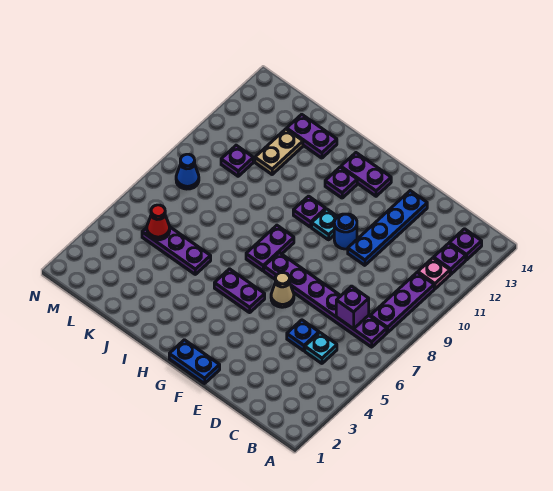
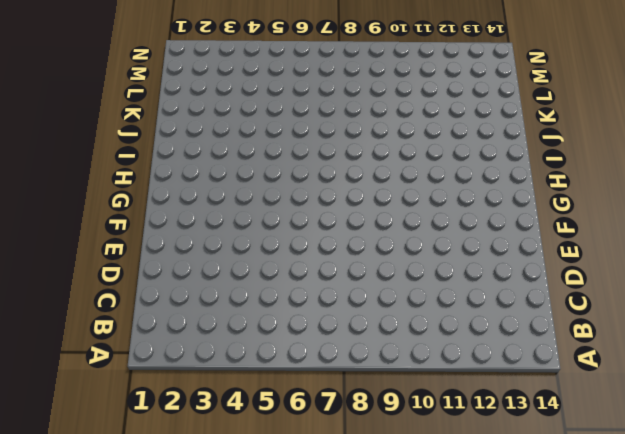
none -> purple 1x6 plate [264,253,387,347]
none -> purple 1x3 plate [370,273,434,333]
none -> pink 1x1 plate [418,258,450,289]

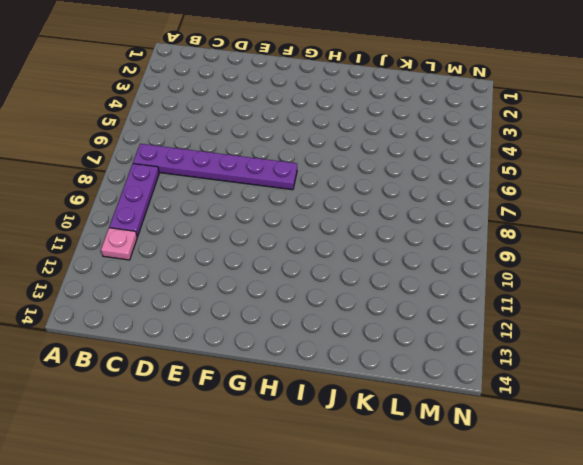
none -> purple 1x1 plate [434,243,466,274]
none -> purple 1x1 plate [449,229,482,260]
none -> cyan 1x1 plate [305,333,337,363]

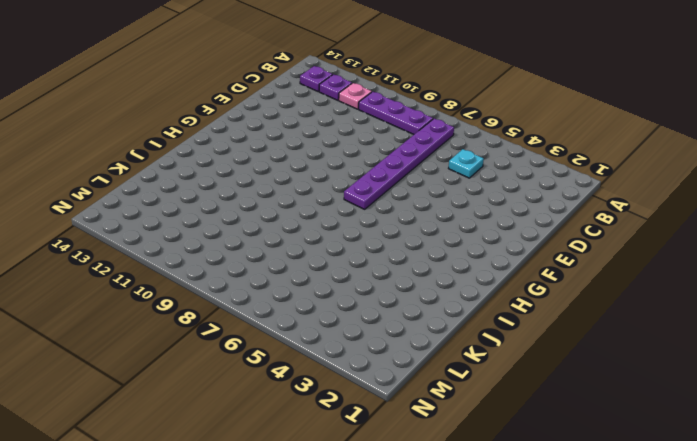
none -> blue 1x1 plate [287,320,319,351]
none -> blue 1x4 plate [348,191,427,265]
none -> blue 1x2 plate [169,340,220,384]

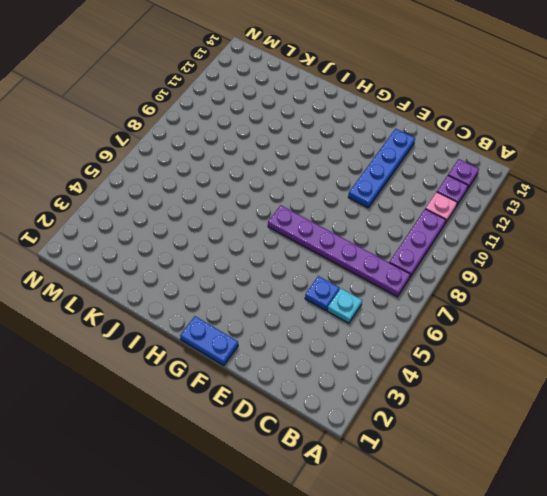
none -> tan 1x1 cone [271,272,294,307]
none -> blue 1x1 round brick [334,214,357,249]
none -> purple 1x2 plate [214,269,265,313]

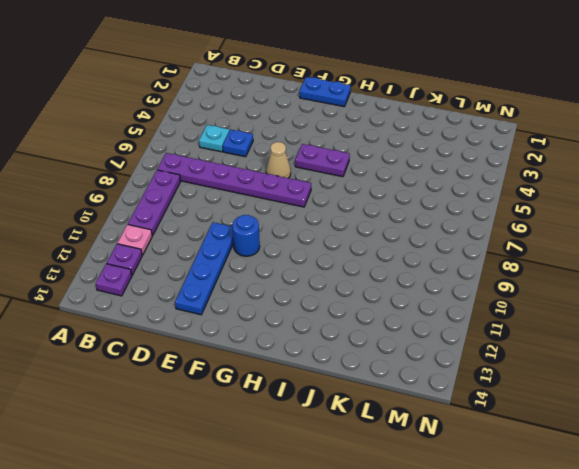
none -> cyan 1x1 plate [312,209,338,240]
none -> purple 1x2 plate [341,153,391,196]
none -> purple 1x2 plate [246,225,294,271]

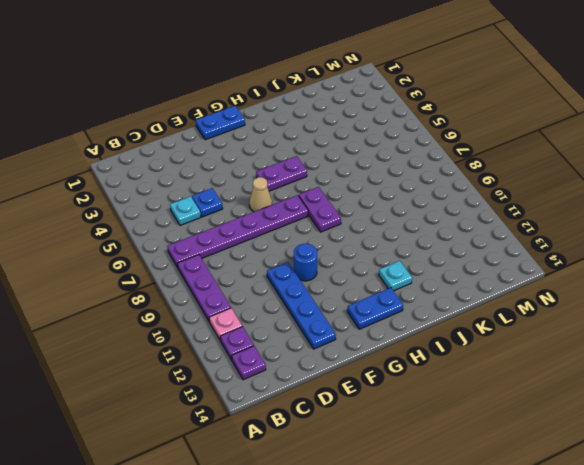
blue 1x2 plate [347,288,403,329] -> purple 1x2 plate [341,153,391,196]
cyan 1x1 plate [379,261,412,291] -> cyan 1x1 plate moved to [312,209,338,240]
none -> purple 1x1 plate [293,196,326,227]
none -> purple 1x1 plate [325,167,357,198]
none -> purple 1x3 plate [142,227,211,274]

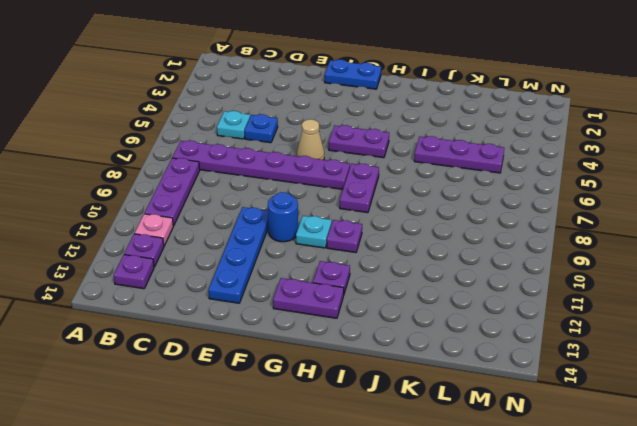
none -> purple 1x2 plate [287,114,337,158]
none -> tan 1x2 plate [255,129,303,174]
none -> purple 1x1 plate [221,145,253,176]

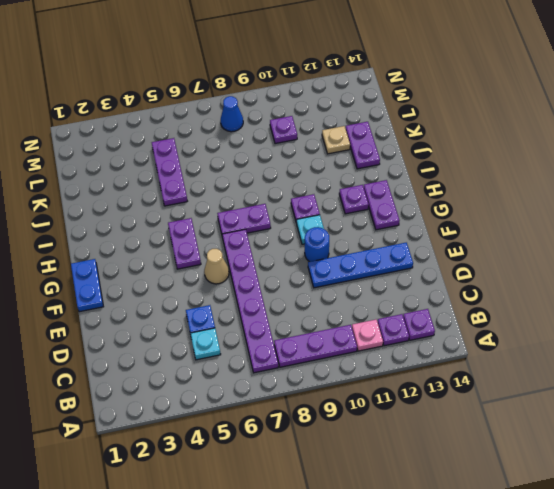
tan 1x1 plate [322,126,350,154] -> tan 1x2 plate [255,129,303,174]
none -> purple 1x1 brick [336,286,369,329]
none -> red 1x1 cone [147,205,170,240]

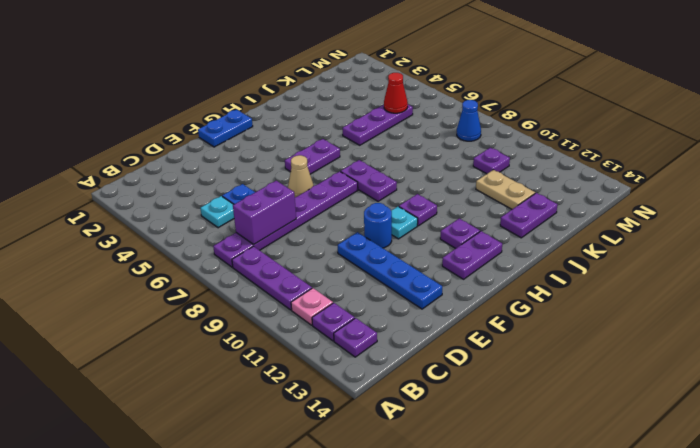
purple 1x2 brick [233,181,296,244] -> purple 1x1 brick [336,286,369,329]

